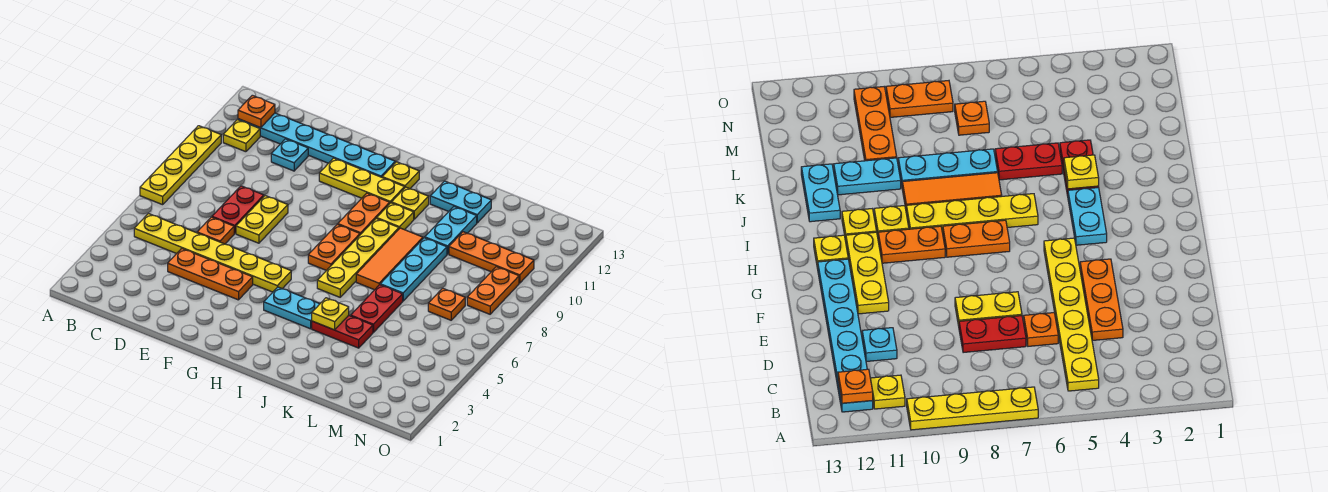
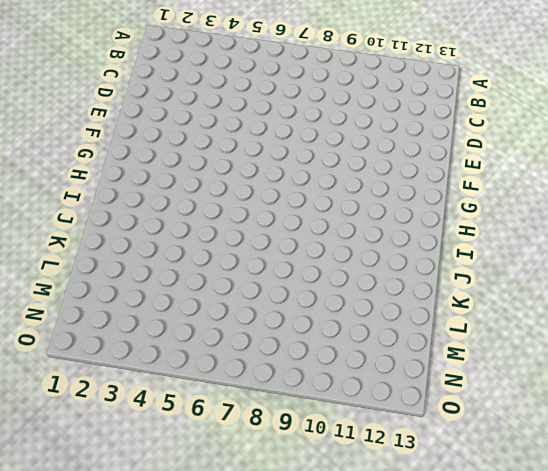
none -> yellow 1x4 plate [140,126,221,205]
none -> yellow 1x6 plate [134,214,291,292]
none -> yellow 1x1 plate [223,120,260,152]

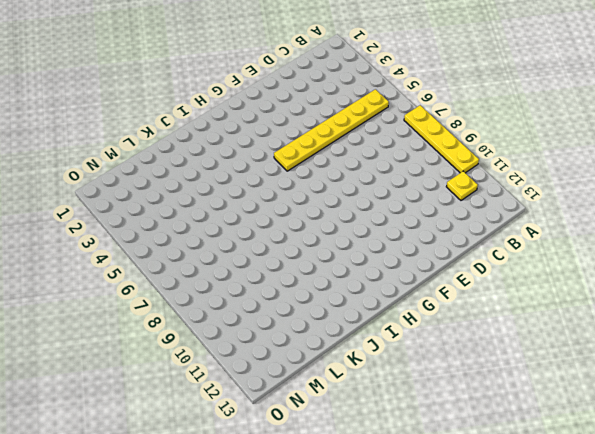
none -> cyan 1x6 plate [238,113,395,177]
none -> orange 1x3 plate [168,248,253,300]
none -> orange 1x1 plate [197,217,234,244]

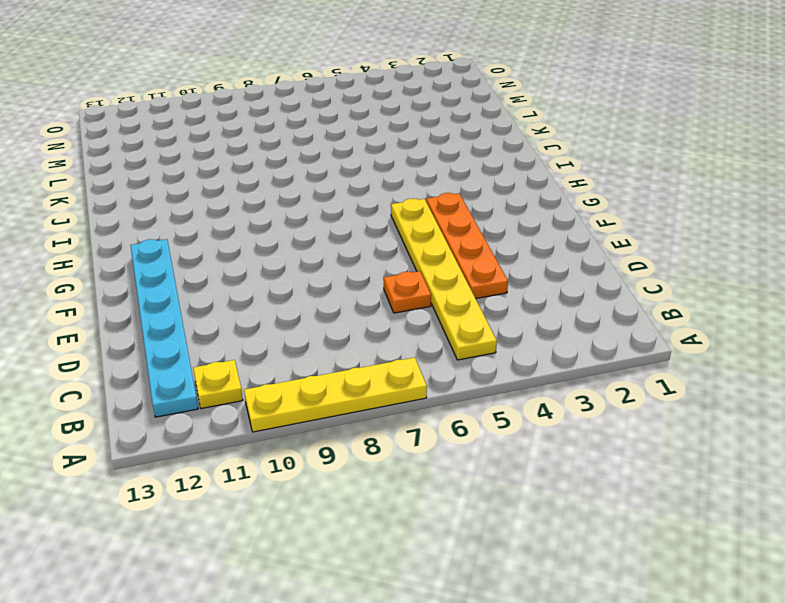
orange 1x4 plate [426,193,508,299] -> orange 1x3 plate [168,248,253,300]
none -> red 1x2 plate [212,186,264,234]
none -> cyan 1x1 plate [271,139,308,171]
none -> yellow 1x2 plate [236,196,288,243]

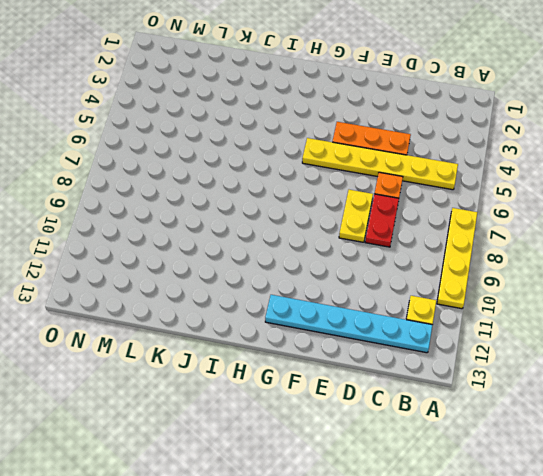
none -> cyan 1x1 plate [271,139,308,171]
none -> yellow 1x3 plate [319,158,404,203]
none -> cyan 1x2 plate [264,287,319,329]

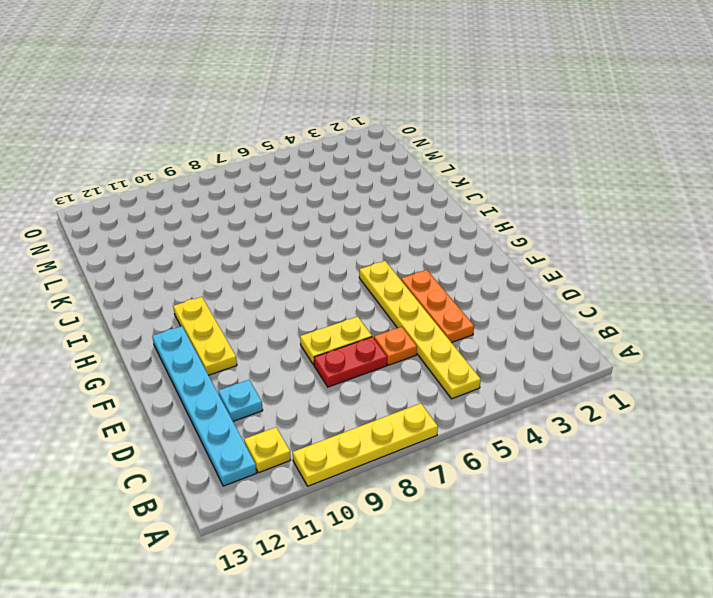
none -> cyan 1x2 plate [264,287,319,329]
none -> orange 1x2 plate [308,224,360,271]
none -> orange 1x2 plate [338,193,390,235]

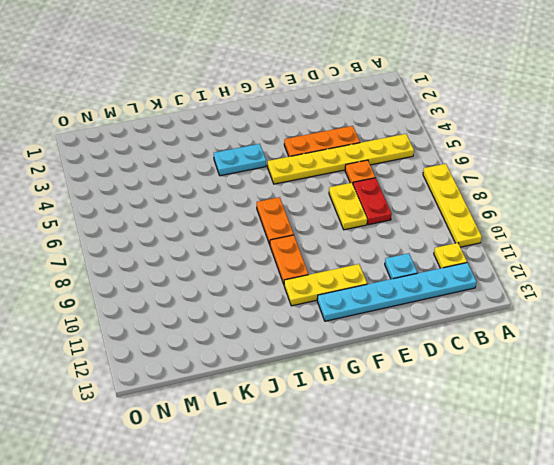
none -> yellow 1x1 plate [382,162,419,189]
none -> yellow 1x4 plate [317,218,399,297]
none -> yellow 1x1 plate [377,203,414,230]

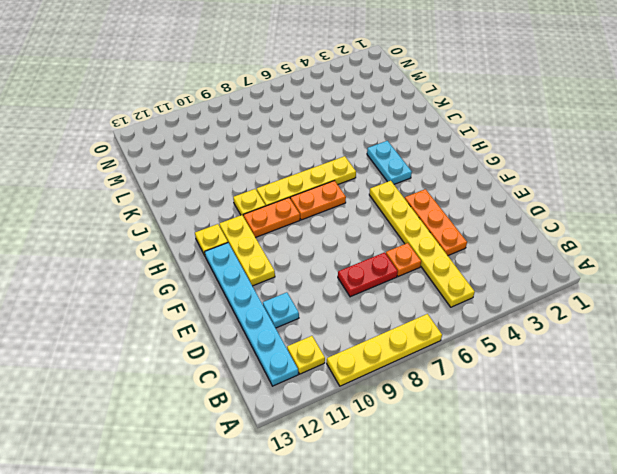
none -> yellow 1x2 plate [236,196,288,243]
none -> yellow 1x1 plate [392,187,429,219]
none -> red 1x2 plate [312,315,373,348]

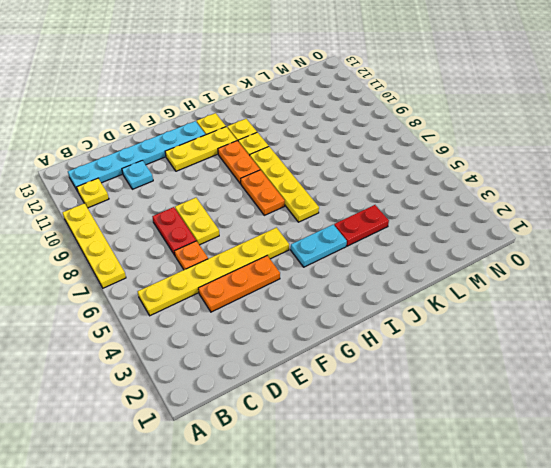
none -> orange 1x3 tile [356,228,423,290]
none -> cyan 1x2 plate [430,181,491,223]
none -> red 1x2 plate [351,285,403,332]

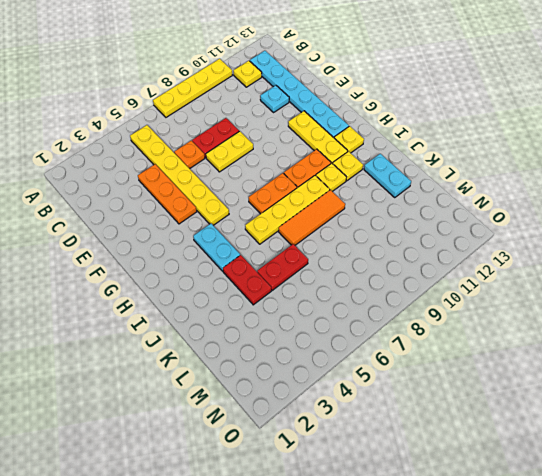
none -> cyan 1x3 plate [380,238,447,301]
none -> cyan 1x2 plate [425,207,477,254]
none -> orange 1x3 plate [449,232,534,283]

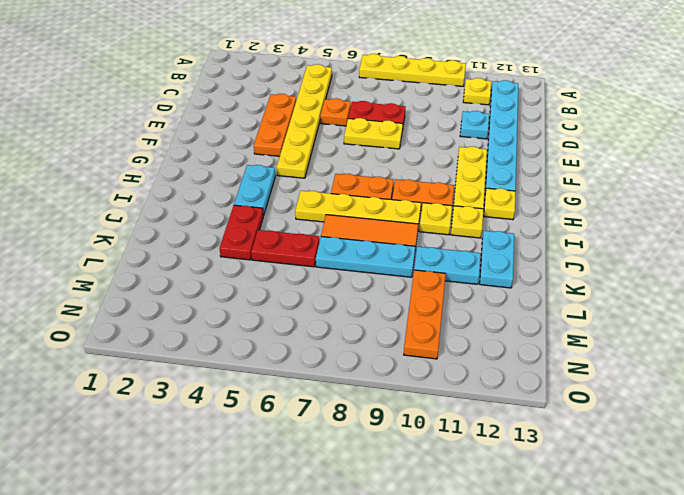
none -> orange 1x1 plate [428,288,465,320]
none -> orange 1x2 plate [467,267,519,314]
none -> orange 1x1 plate [238,95,275,128]

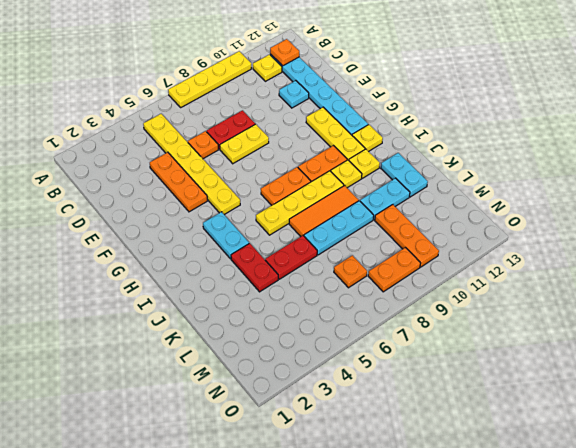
none -> yellow 1x1 plate [312,298,349,330]

